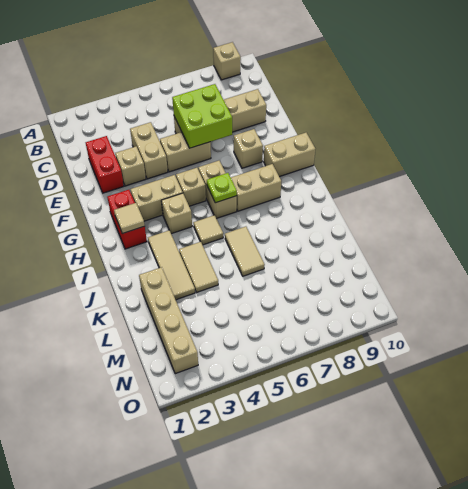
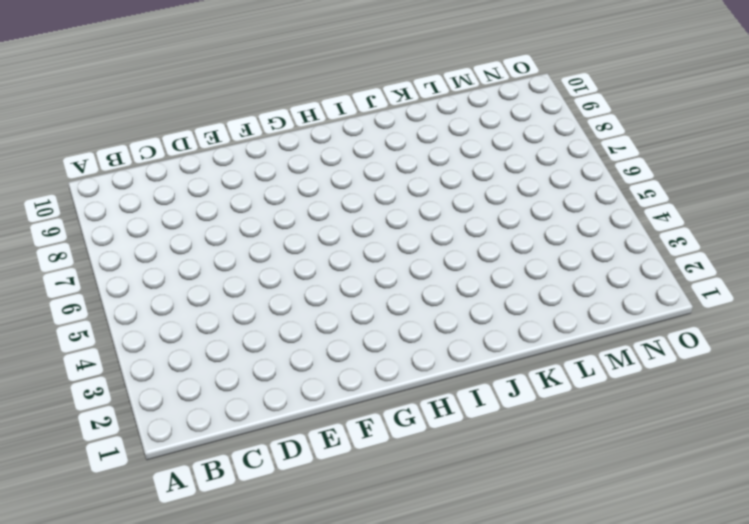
none -> tan 1x1 brick [213,42,241,80]
none -> red 1x2 brick [86,136,124,193]
none -> tan 1x2 brick [130,122,168,179]

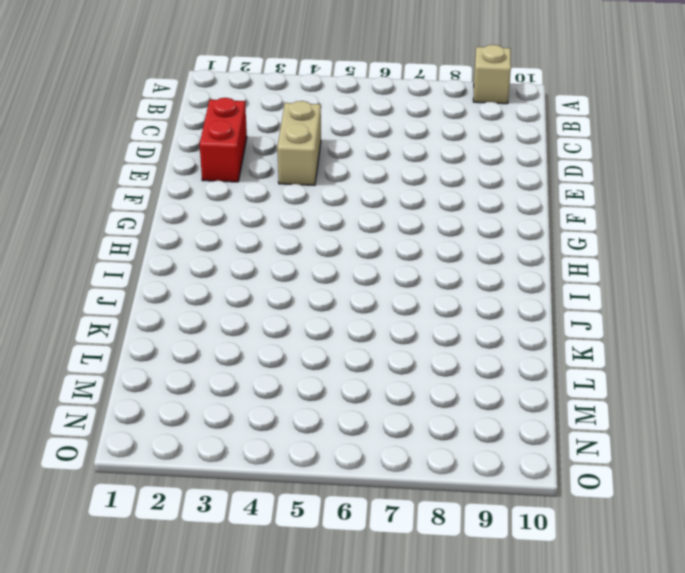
none -> tan 1x4 brick [174,89,266,134]
none -> tan 1x1 brick [115,147,146,186]
none -> tan 1x2 brick [160,132,211,172]

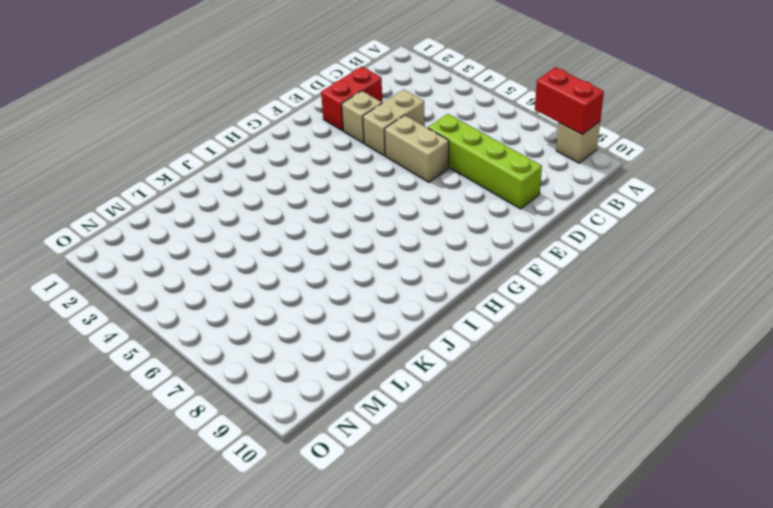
red 1x2 brick [535,67,604,135] -> red 1x2 brick turned to [107,190,147,249]
lime 1x4 brick [428,114,542,209] -> tan 1x4 brick [174,89,266,134]
none -> tan 1x1 brick [234,129,263,168]
none -> tan 1x2 brick [130,175,183,221]
none -> tan 1x1 brick [176,168,206,206]

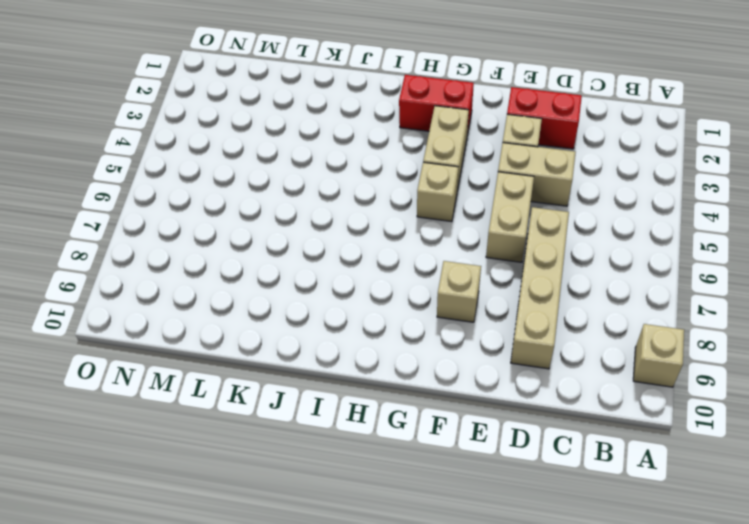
none -> tan 1x2 brick [198,160,237,218]
none -> tan 1x2 brick [264,133,315,177]
none -> tan 1x1 brick [161,193,192,234]

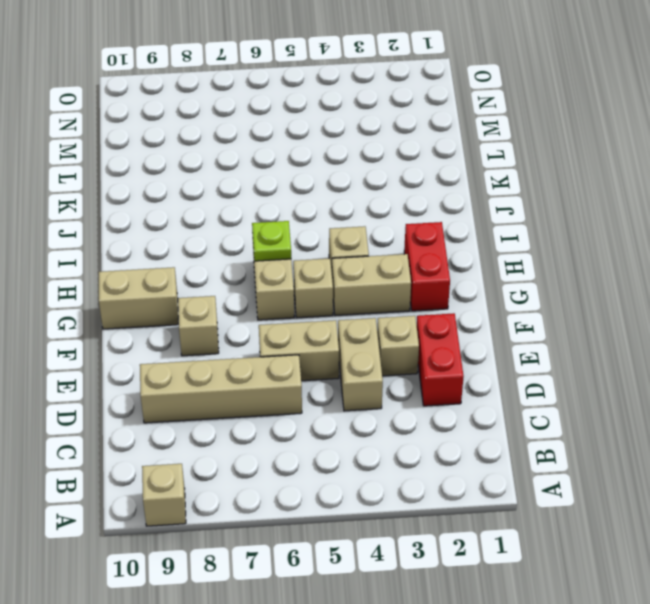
none -> tan 1x2 brick [231,164,281,211]
none -> tan 1x3 tile [148,230,195,300]
none -> tan 1x1 tile [194,215,223,245]

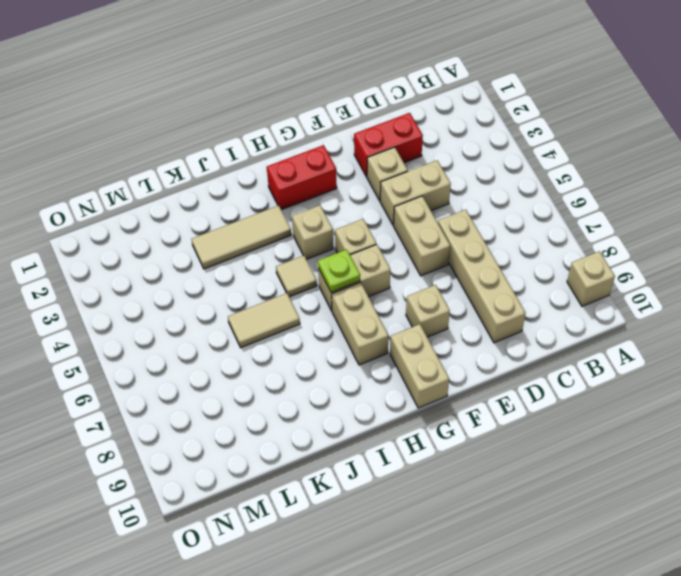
none -> tan 1x2 brick [130,175,183,221]
none -> tan 1x2 tile [179,242,218,293]
none -> tan 1x4 brick [139,267,198,374]

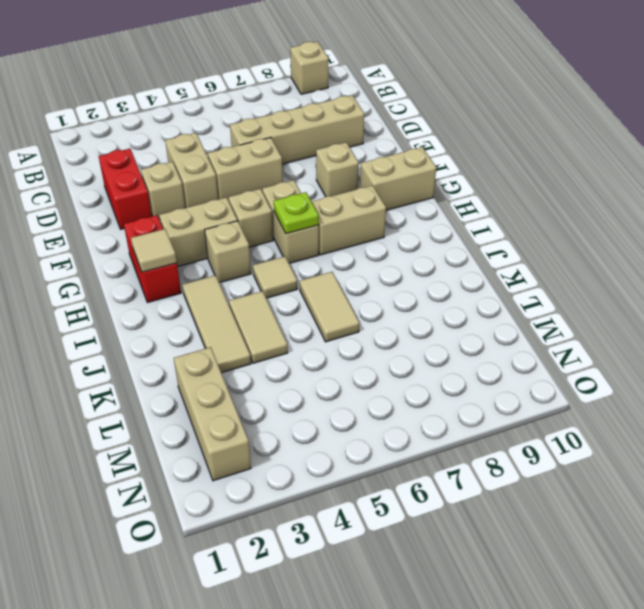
tan 1x3 brick [174,347,251,481] -> tan 1x4 brick [139,267,198,374]
none -> lime 2x2 brick [172,84,232,148]

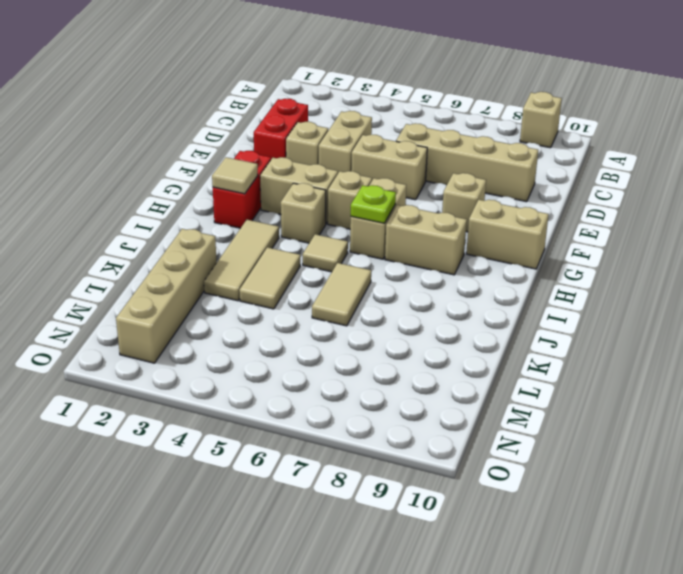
none -> lime 2x2 brick [172,84,232,148]

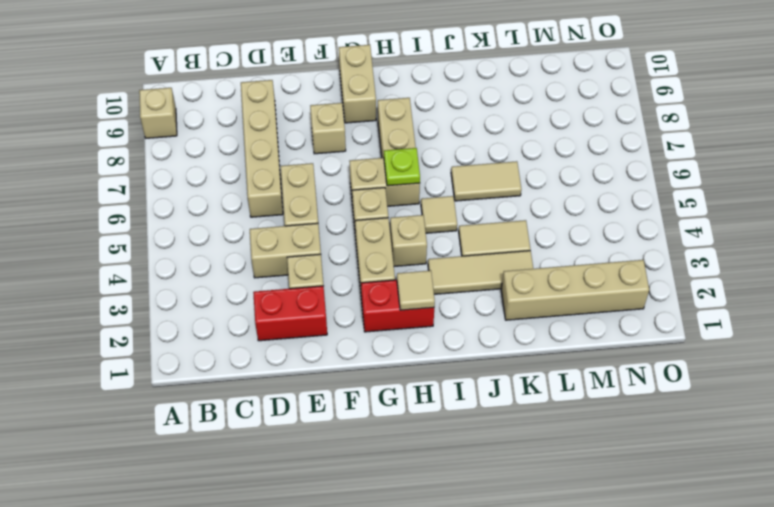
none -> lime 2x2 brick [172,84,232,148]

